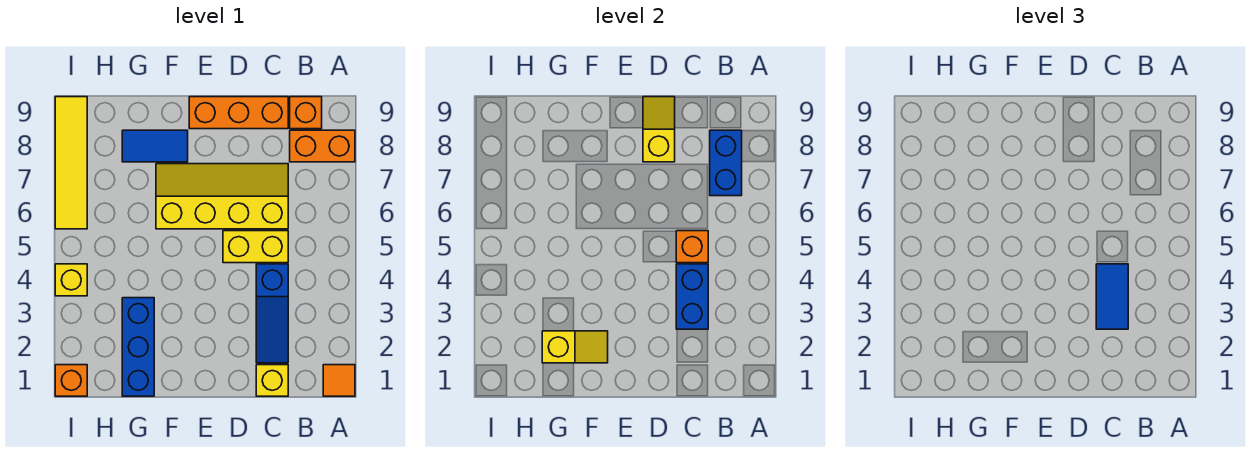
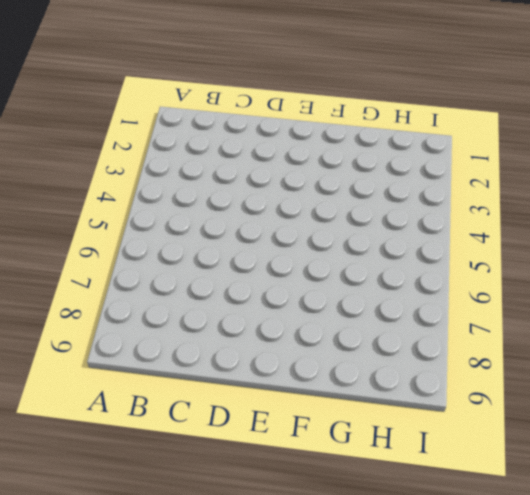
none -> orange 1x1 tile [323,365,355,396]
none -> orange 1x2 brick [290,130,355,162]
none -> orange 1x1 brick [290,97,322,129]

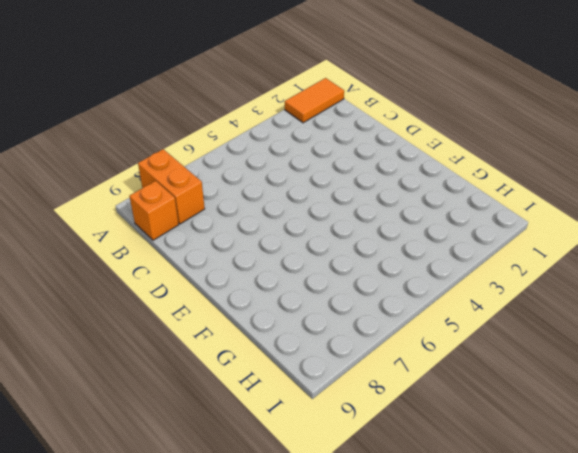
orange 1x2 tile [285,78,344,123] -> orange 1x1 tile [323,365,355,396]
none -> yellow 1x1 brick [256,365,288,396]
none -> blue 1x3 slope [256,264,288,363]
none -> yellow 1x2 brick [223,231,288,263]

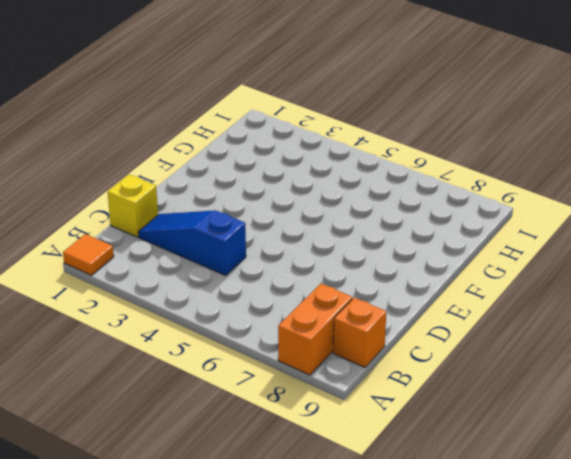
none -> yellow 1x2 brick [223,231,288,263]
none -> yellow 2x4 slope [156,164,288,229]
none -> orange 1x3 brick [189,97,288,129]

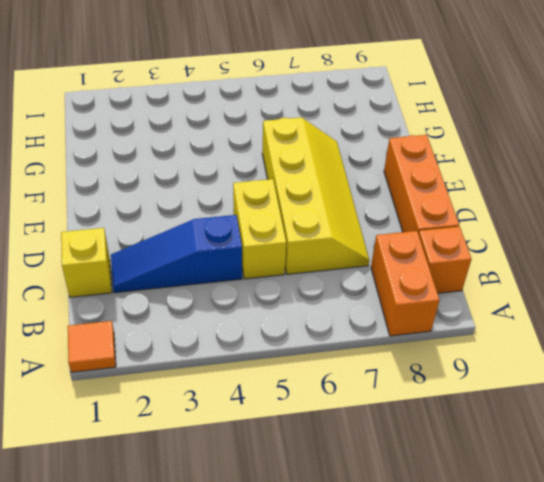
none -> blue 1x2 tile [122,130,188,162]
none -> blue 1x3 brick [122,298,154,396]
none -> orange 1x1 brick [55,365,87,396]

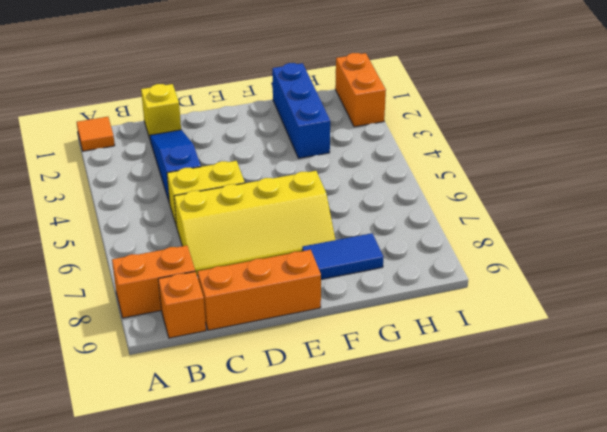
orange 1x2 brick [335,53,386,127] -> orange 1x1 brick [55,365,87,396]
none -> yellow 1x1 brick [55,264,87,296]
none -> yellow 1x4 tile [55,97,87,229]
none -> blue 1x2 brick [710,130,742,196]

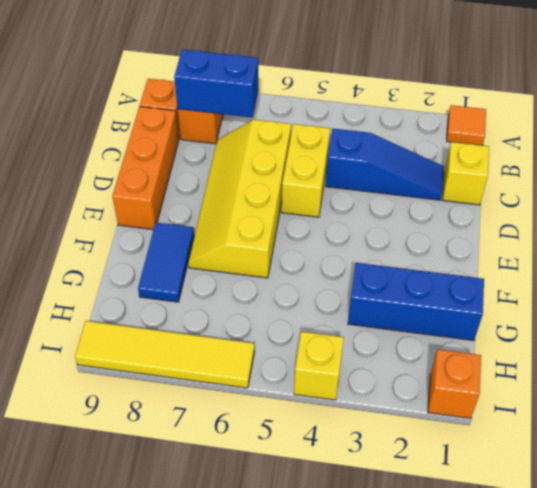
none -> blue 1x2 brick [676,264,708,329]
none -> orange 1x1 brick [676,231,708,263]
none -> yellow 1x2 slope [643,97,675,162]

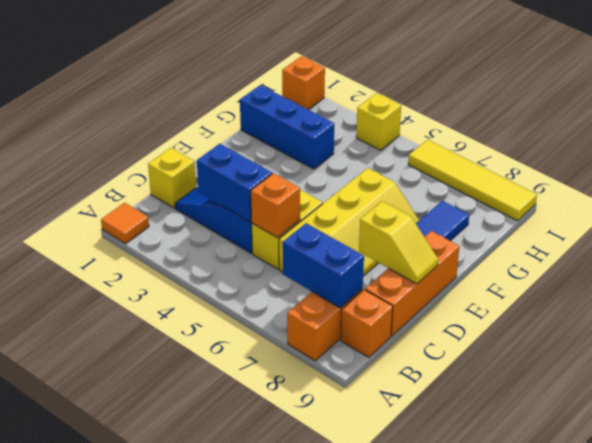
none -> yellow 1x2 slope [542,331,608,363]
none -> blue 1x2 tile [1096,264,1128,329]

